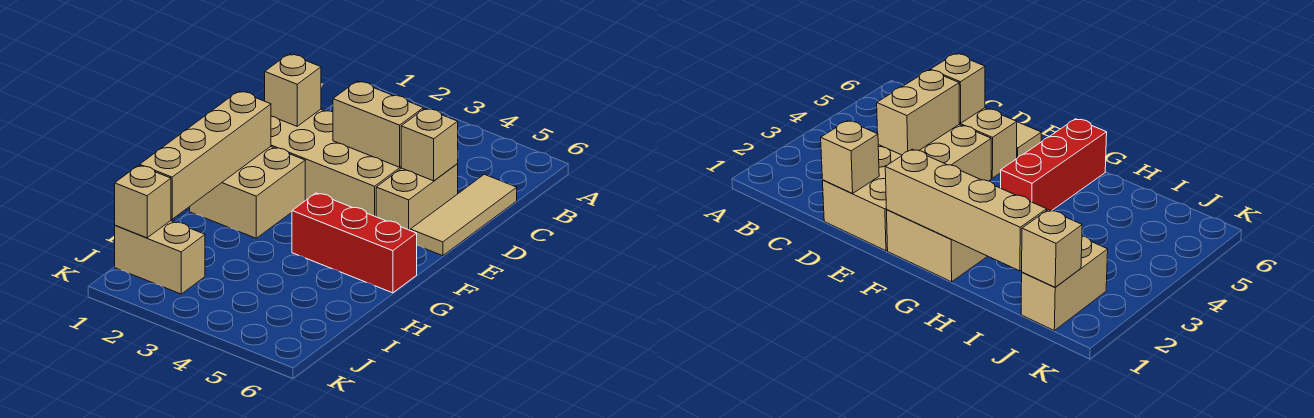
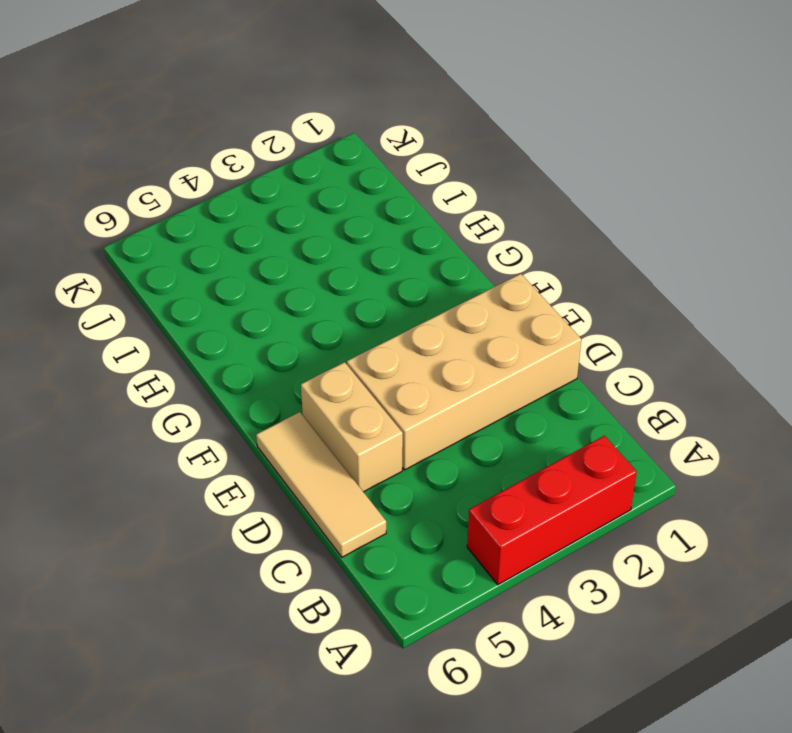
red 1x3 brick [467,436,637,585] -> red 1x3 brick moved to [292,193,417,293]
none -> tan 2x2 brick [190,146,305,238]
none -> tan 1x2 brick [115,221,205,294]

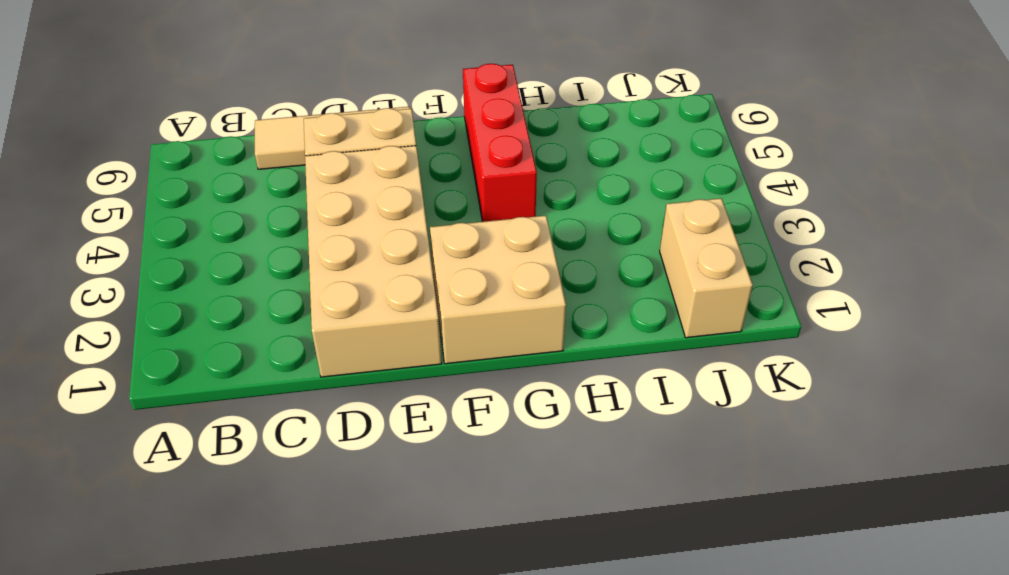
none -> tan 1x1 brick [265,54,321,126]
none -> tan 1x2 brick [333,81,423,167]

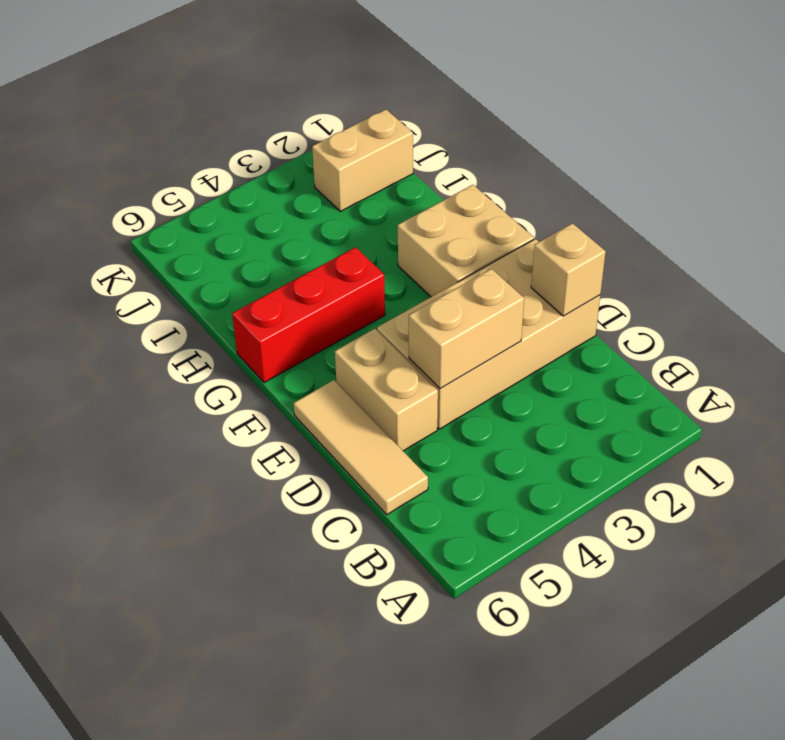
none -> tan 1x1 brick [401,108,458,181]
none -> tan 1x4 brick [140,91,271,219]

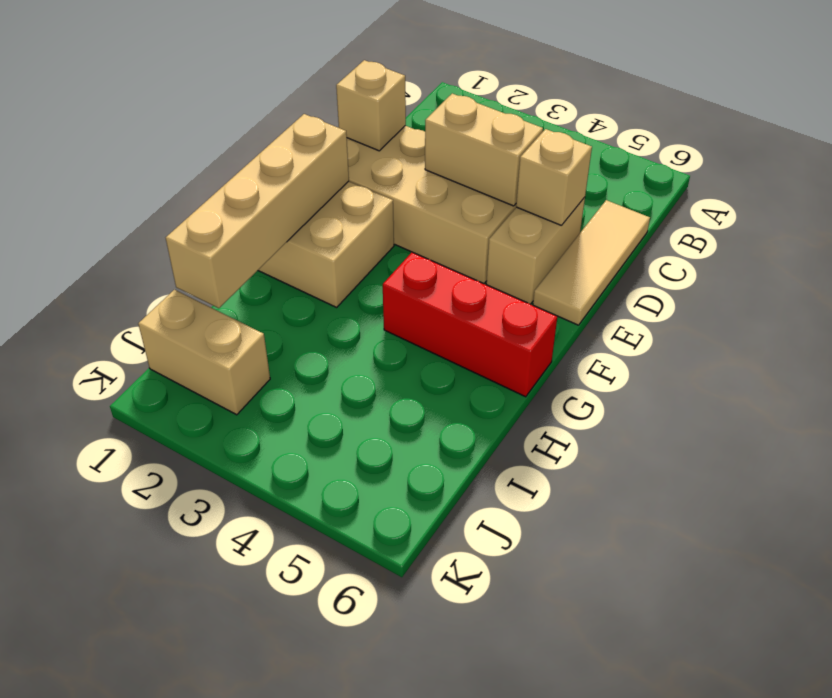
none -> tan 1x1 brick [115,165,171,238]

